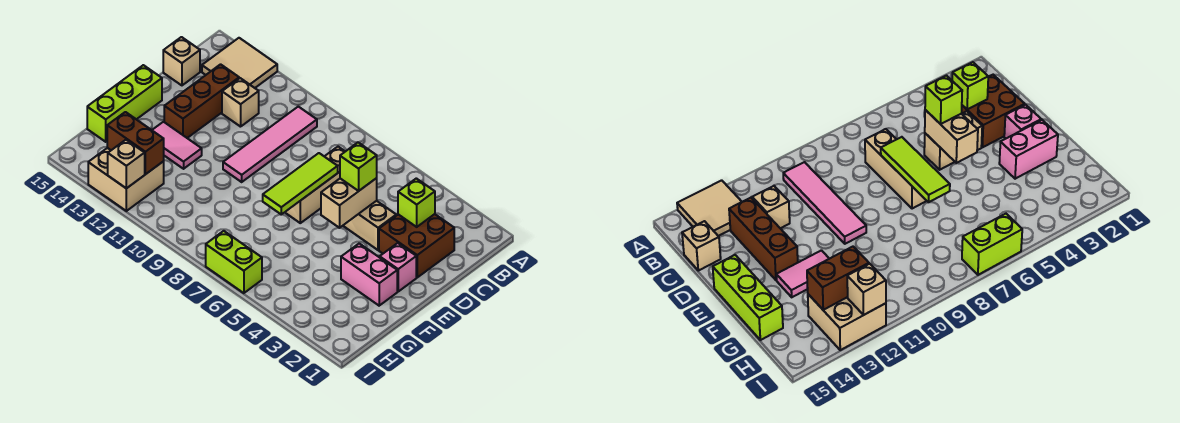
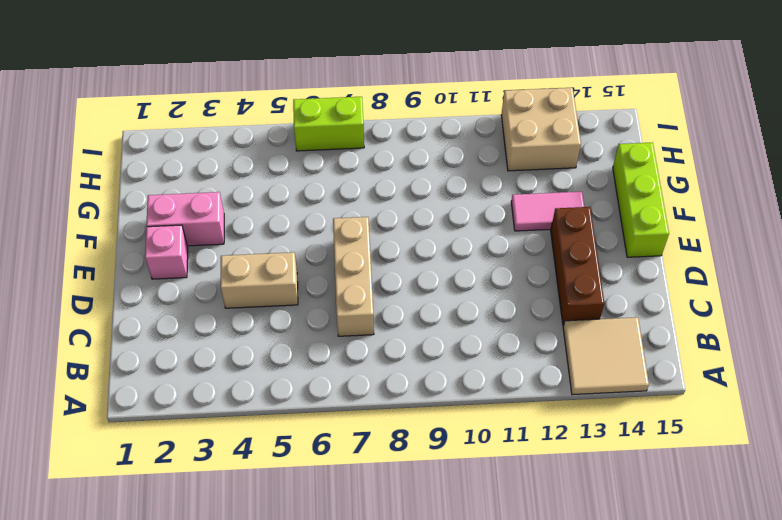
none -> pink 1x4 tile [223,107,317,182]
none -> brown 2x2 brick [379,214,454,277]
none -> tan 1x1 brick [222,78,259,127]

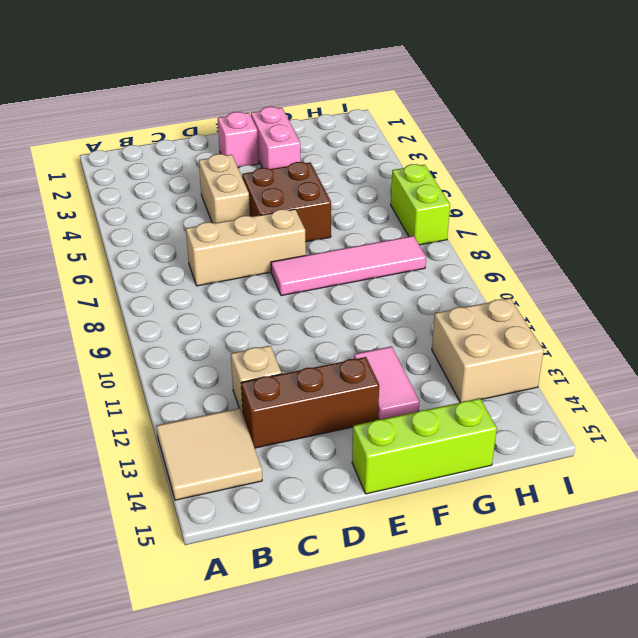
brown 2x2 brick [242,162,331,242] -> brown 2x2 brick moved to [379,214,454,277]
pink 1x4 tile [271,236,426,296] -> pink 1x4 tile moved to [223,107,317,182]
none -> tan 1x1 brick [163,37,200,85]
none -> lime 1x1 brick [398,178,435,227]
none -> tan 1x2 brick [321,178,377,228]

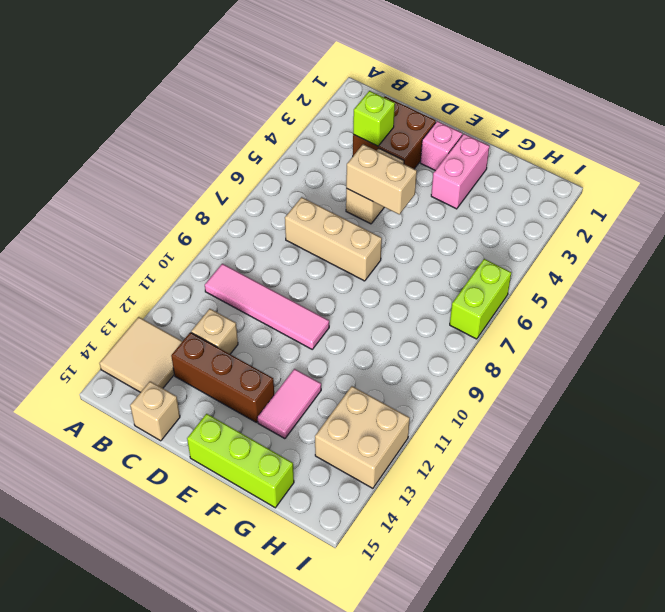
none -> lime 1x3 tile [263,153,338,215]
none -> brown 1x2 brick [107,112,164,174]
none -> tan 1x1 brick [108,140,145,188]

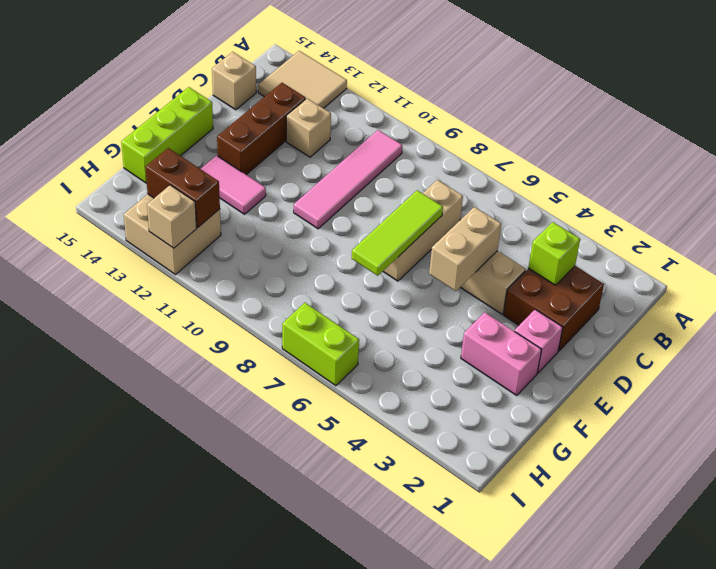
none -> lime 1x1 brick [340,143,377,191]

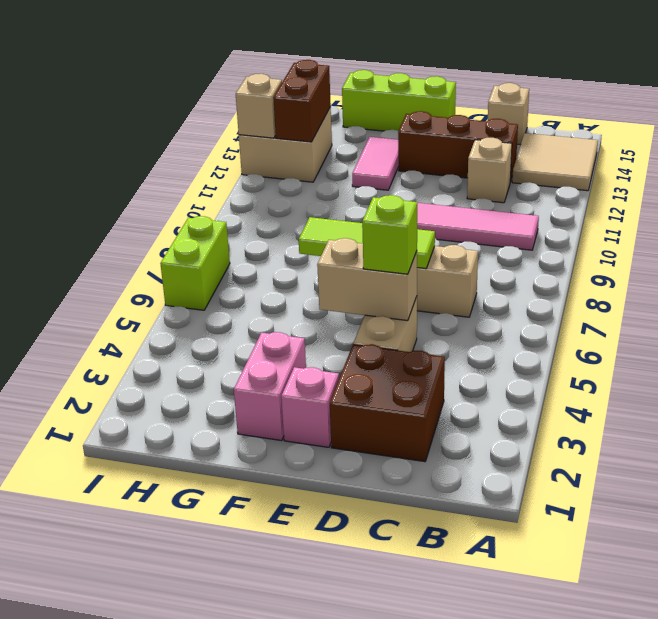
none -> lime 1x1 brick [398,178,435,227]

